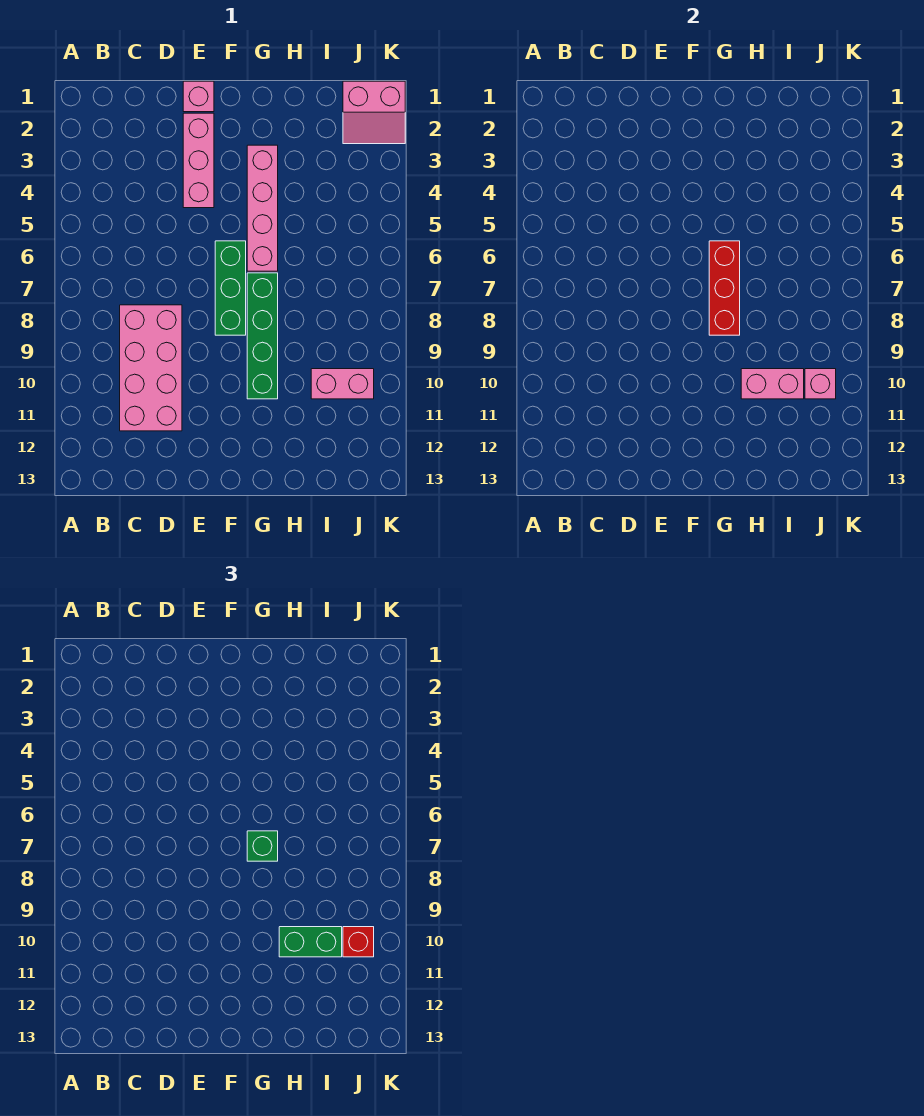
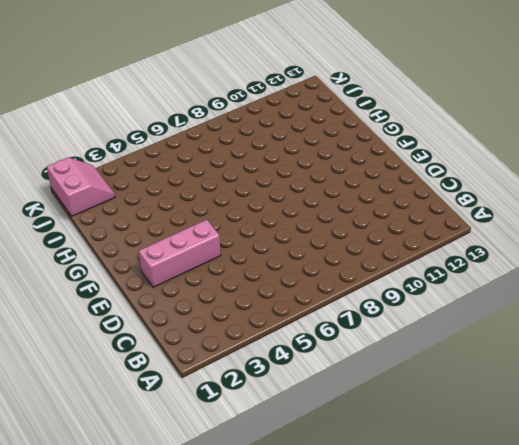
none -> pink 2x4 brick [120,305,182,431]
none -> pink 1x1 brick [183,81,214,112]
none -> green 1x3 brick [215,241,246,335]

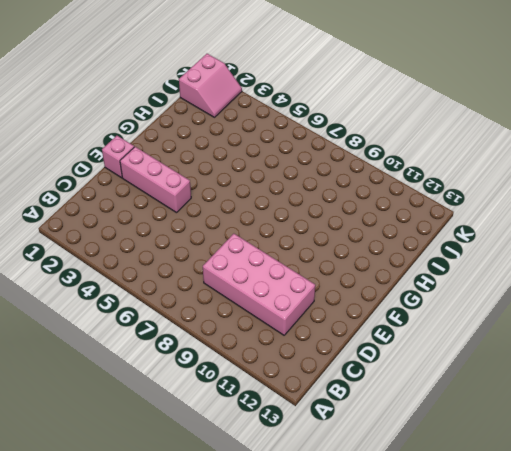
none -> green 1x3 brick [215,241,246,335]
none -> pink 1x4 brick [247,145,278,271]
none -> green 1x4 brick [247,273,278,399]

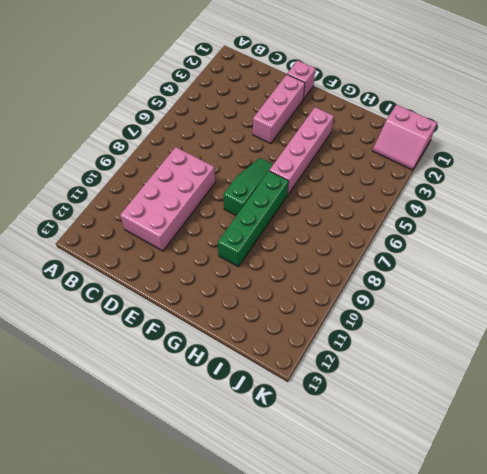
green 1x3 slope [223,158,273,216] -> green 1x3 brick [215,241,246,335]
none -> pink 1x2 brick [311,369,374,399]
none -> red 1x3 brick [709,241,740,335]
none -> pink 1x2 brick [741,369,804,399]

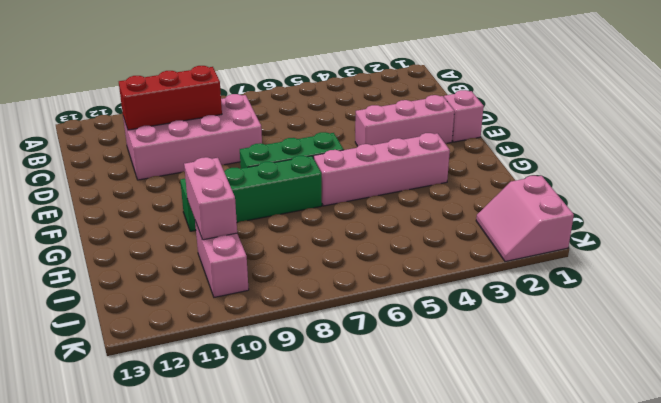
red 1x3 brick [119,66,222,130] -> red 1x3 brick moved to [709,241,740,335]
none -> pink 1x1 brick [805,369,836,399]
none -> green 1x1 brick [247,831,278,861]
none -> green 1x2 brick [279,927,342,957]

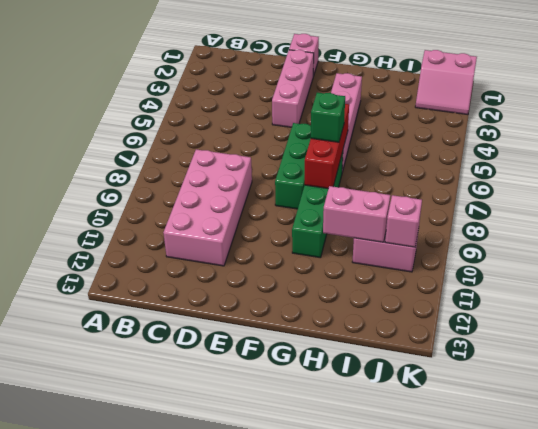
none -> green 1x2 brick [279,927,342,957]
none -> red 1x1 brick [343,927,374,957]

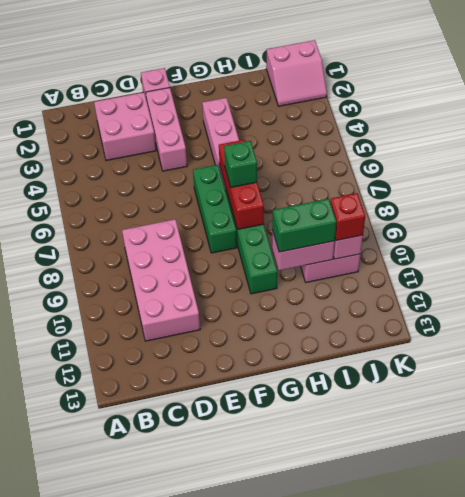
pink 2x2 brick [94,92,156,160] -> none

